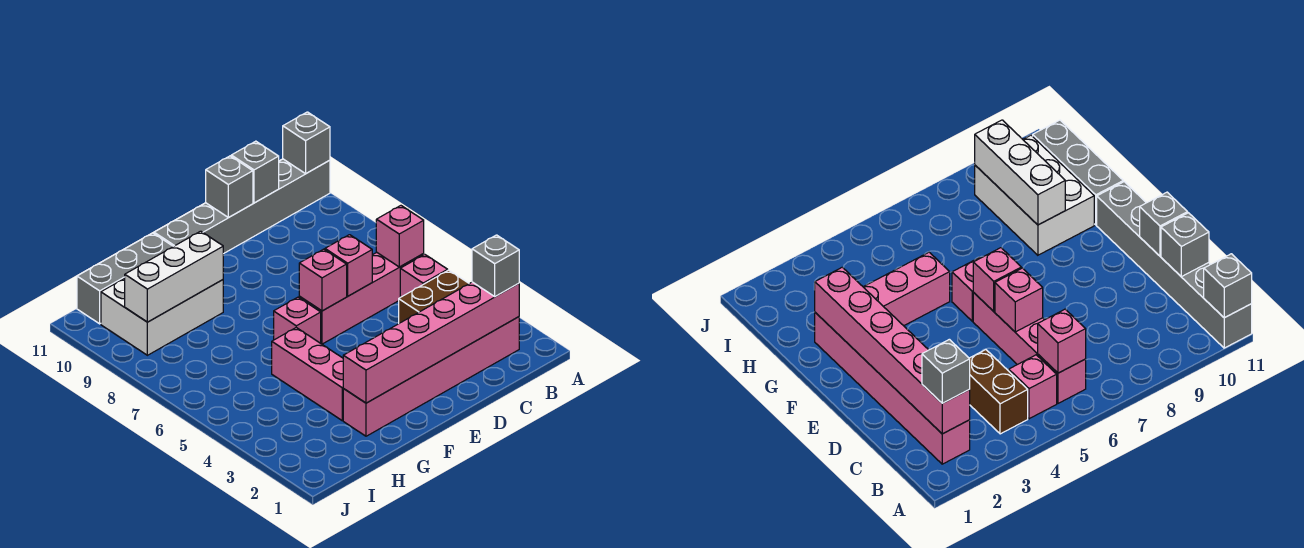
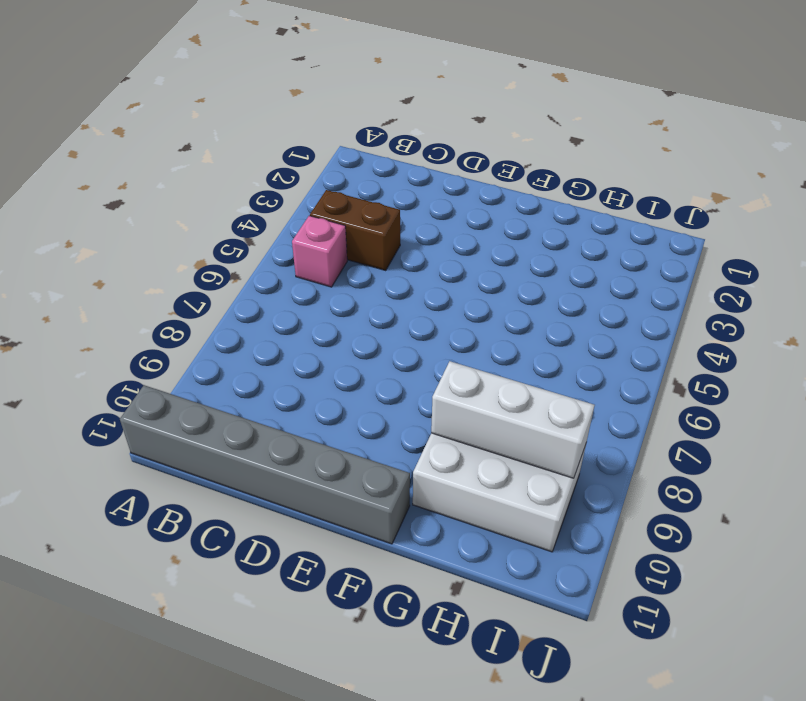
none -> pink 1x6 brick [343,317,519,436]
none -> pink 1x4 brick [299,252,424,344]
none -> pink 1x1 brick [274,297,321,343]

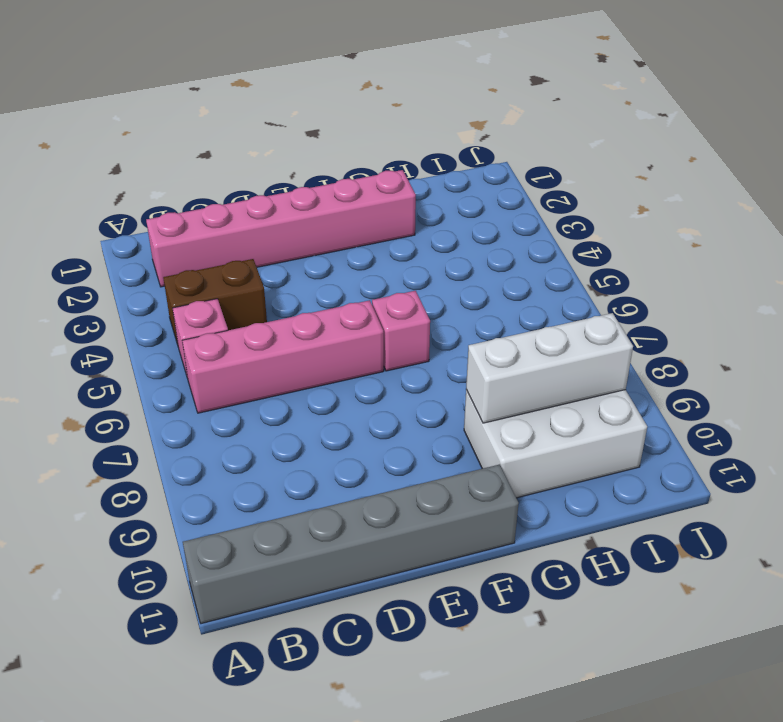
none -> pink 1x3 brick [272,328,343,420]
none -> grey 1x3 brick [77,233,173,324]
none -> grey 1x1 brick [283,112,330,174]

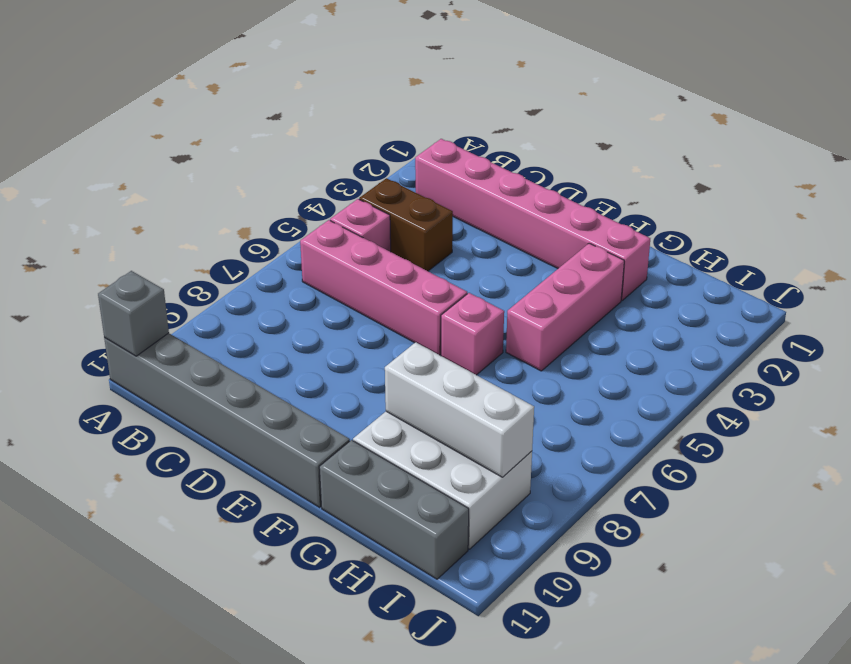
none -> pink 1x6 brick [343,282,519,403]
none -> pink 1x1 brick [376,206,424,267]
none -> grey 1x1 brick [231,141,279,203]

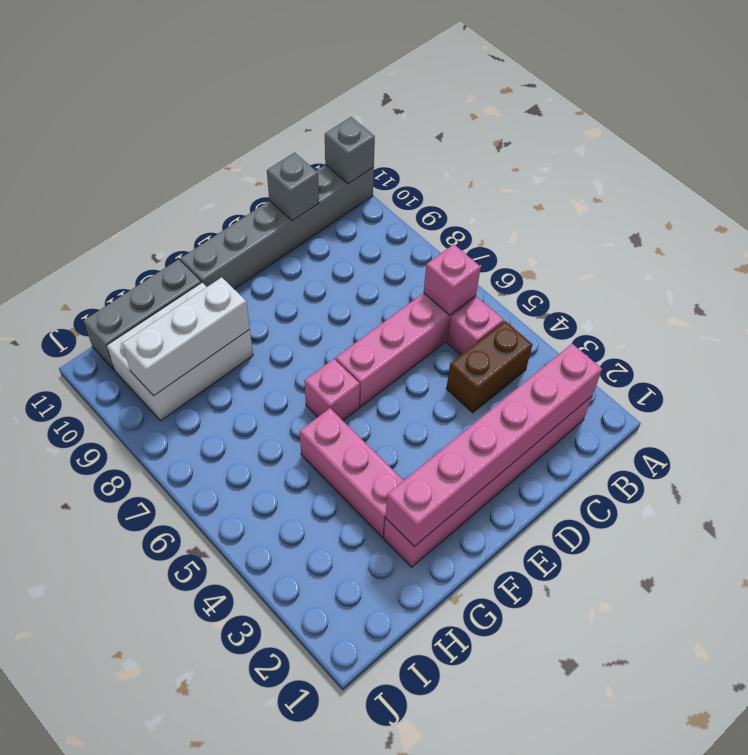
none -> pink 1x1 brick [325,235,372,296]
none -> grey 1x1 brick [206,156,253,218]
none -> pink 1x1 brick [299,249,347,311]

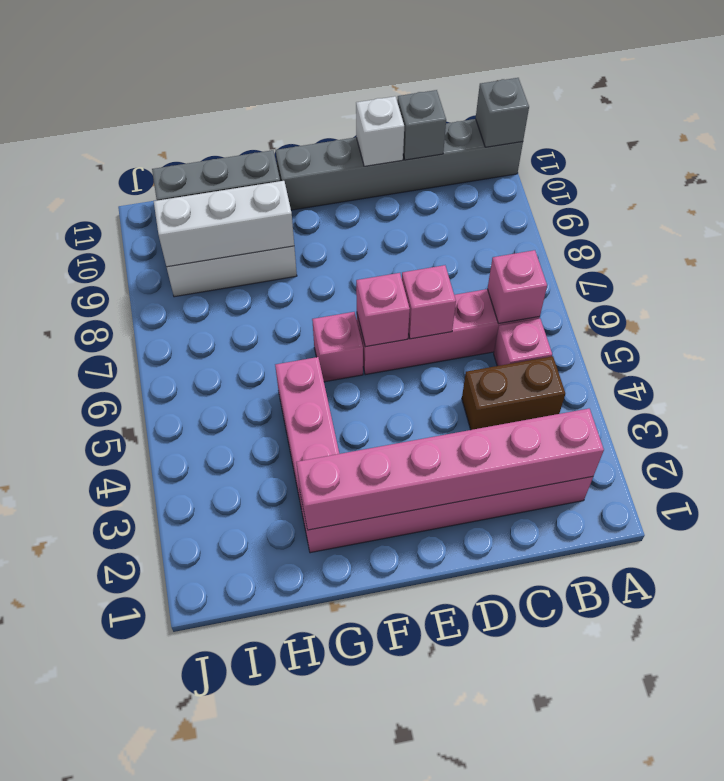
white 1x1 brick [356,96,404,166] -> grey 1x1 brick [206,156,253,218]
none -> grey 1x1 brick [472,235,519,297]

